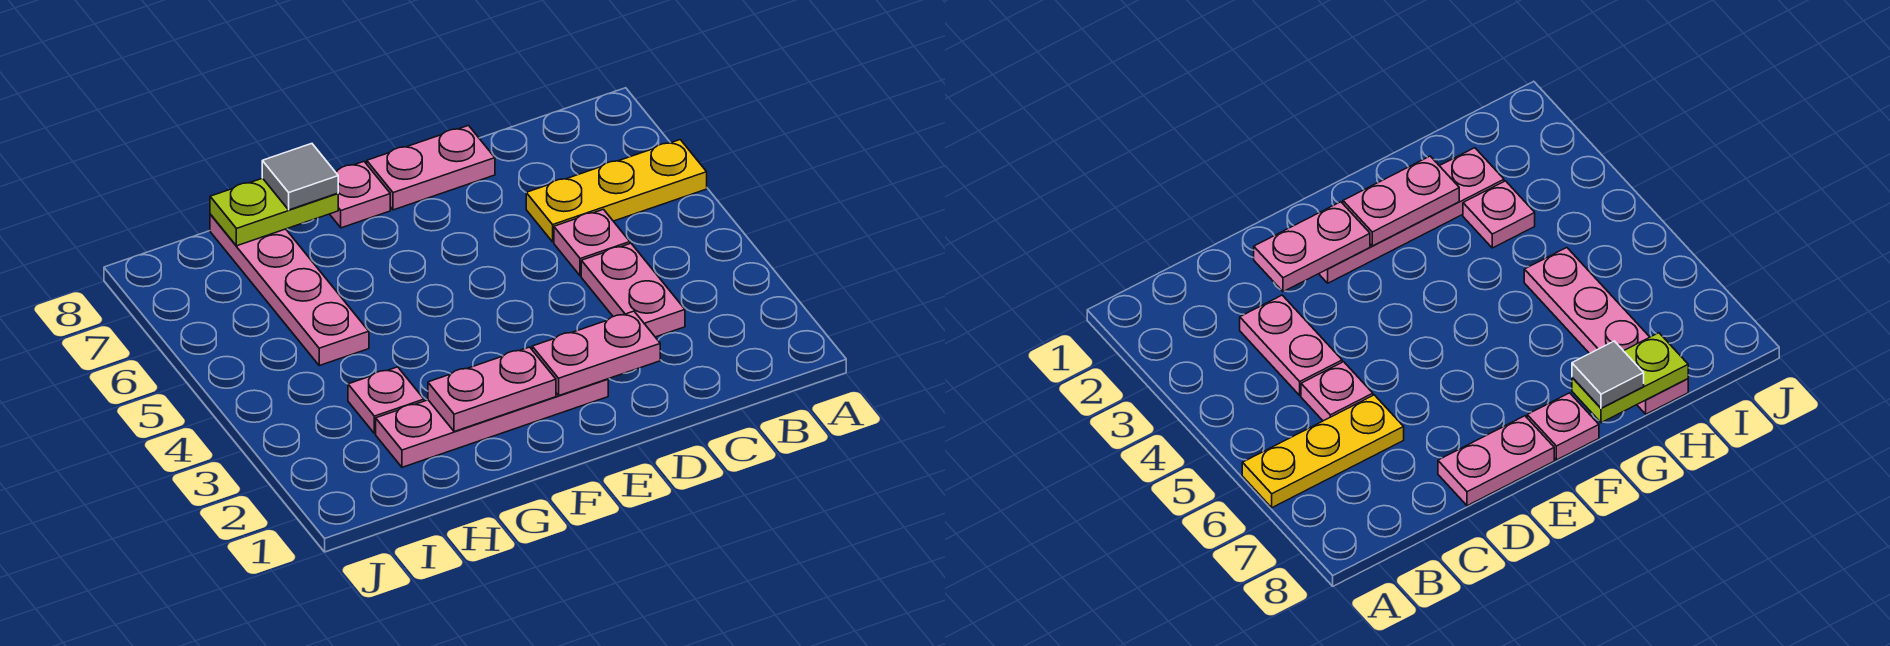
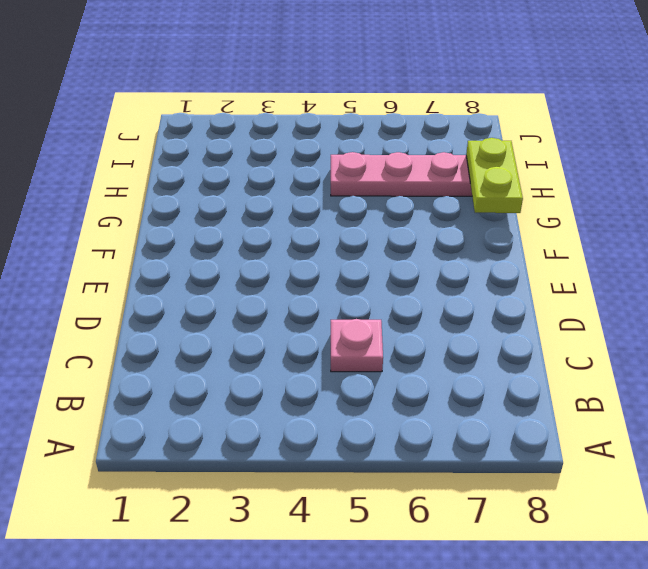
none -> yellow 1x3 plate [526,140,707,242]
none -> pink 1x2 plate [581,243,685,337]
none -> pink 1x2 plate [367,126,495,210]

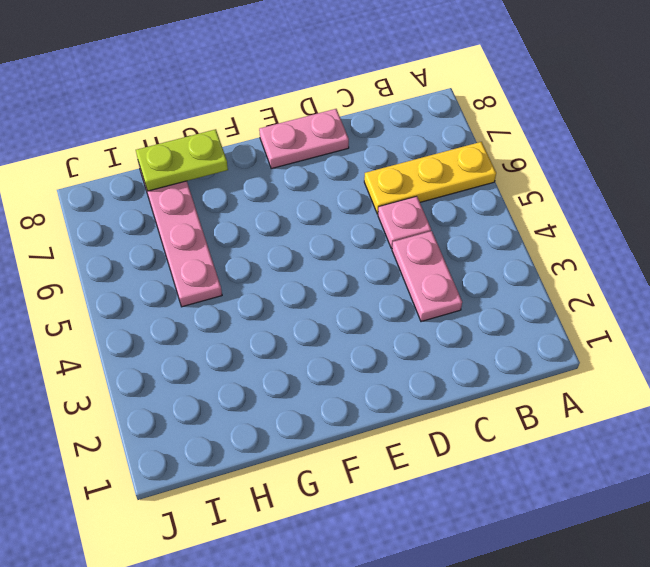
none -> pink 1x4 plate [376,379,608,467]
none -> pink 1x1 plate [330,162,390,228]
none -> pink 1x1 plate [348,367,424,433]

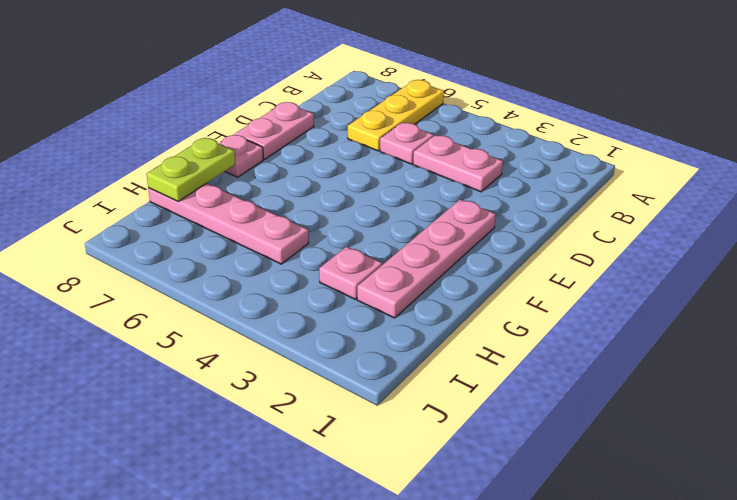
none -> pink 1x2 plate [532,311,660,395]
none -> pink 1x2 plate [428,347,556,432]
none -> grey 1x1 tile [262,144,338,210]

